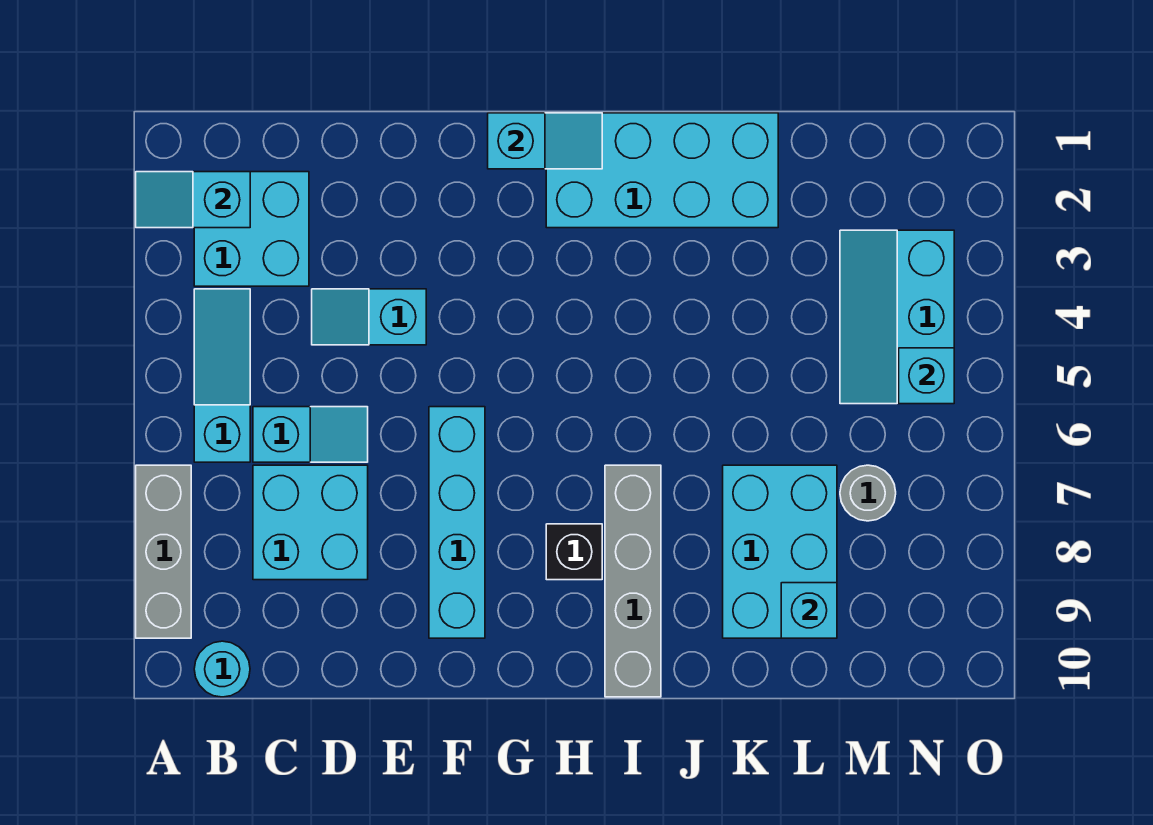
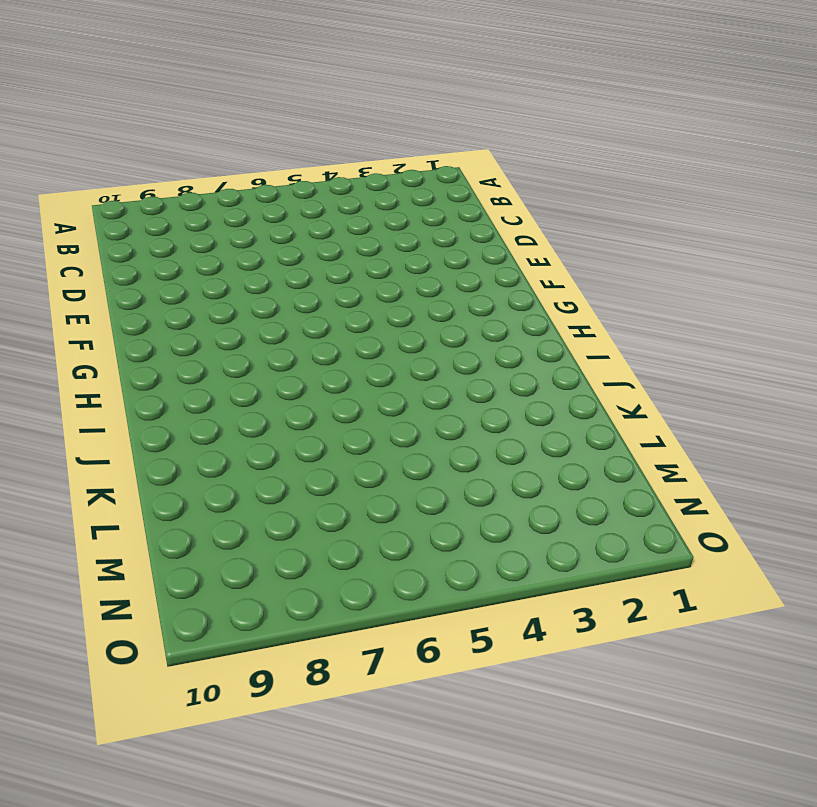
none -> grey 1x3 brick [136,465,191,638]
none -> cyan 2x2 brick [194,172,309,286]
none -> cyan 1x3 slope [194,289,250,462]

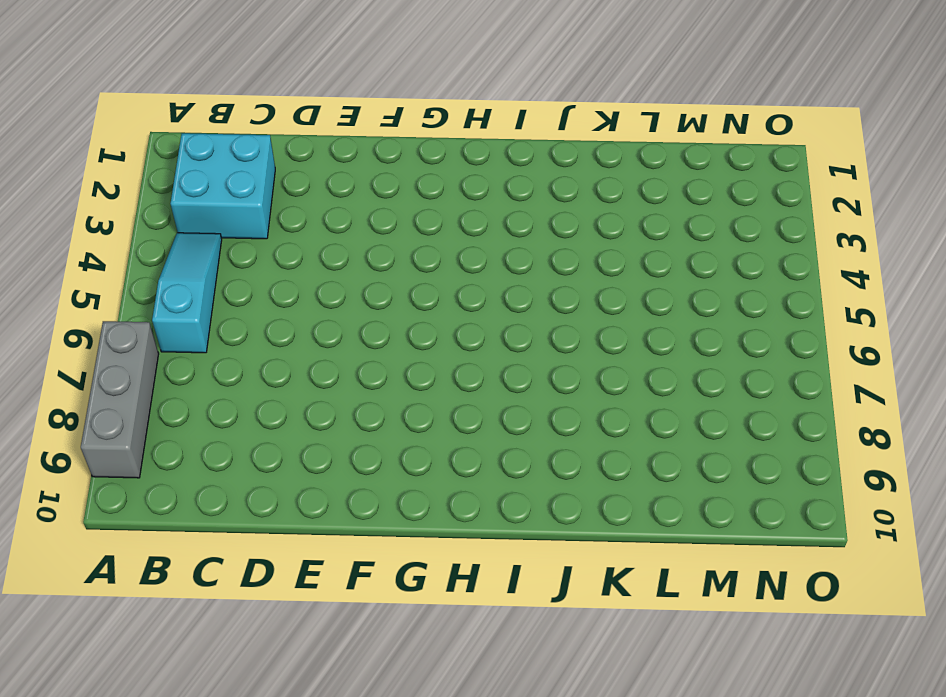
none -> cyan 1x1 round brick [194,641,250,697]
none -> cyan 1x2 slope [253,407,368,462]
none -> cyan 2x2 brick [253,465,368,580]

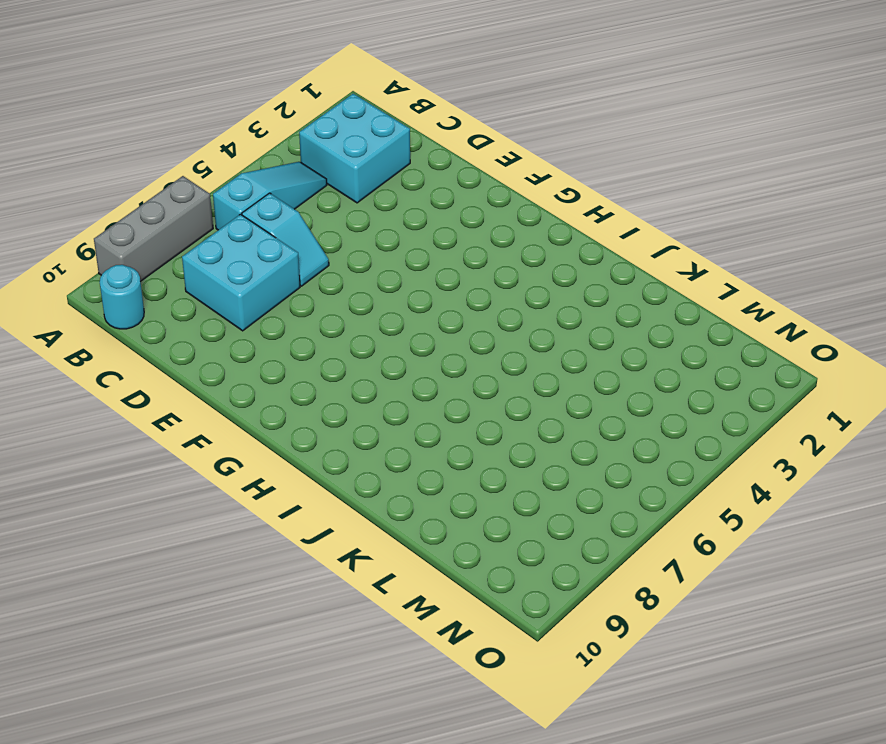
none -> cyan 1x2 slope [312,289,426,345]
none -> cyan 1x4 brick [429,407,485,638]
none -> cyan 2x4 brick [546,113,778,228]

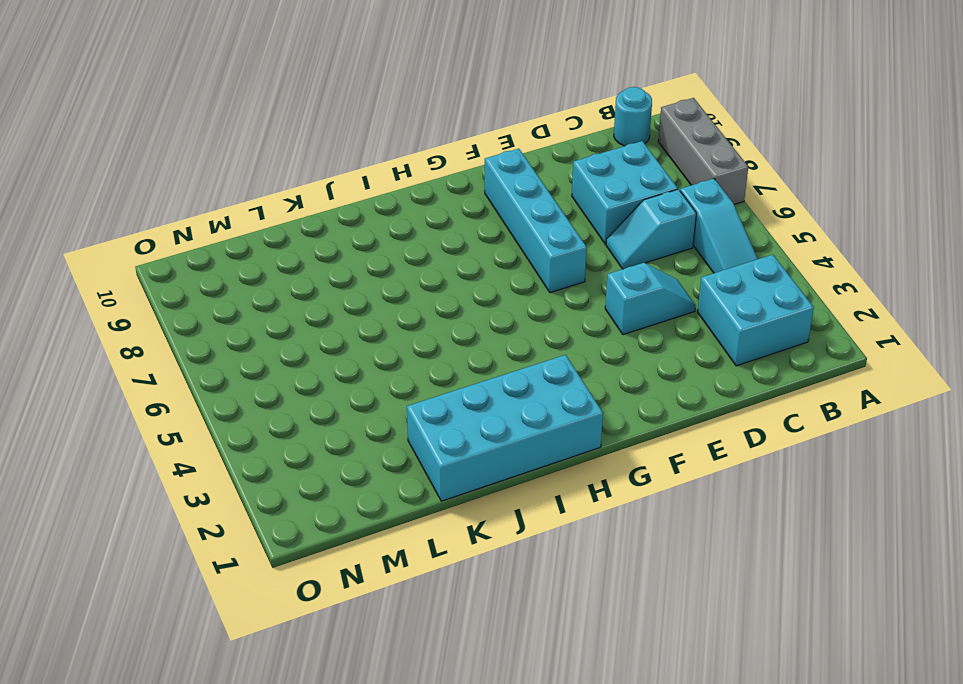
none -> black 1x1 brick [546,524,602,580]
none -> grey 1x4 brick [605,465,661,697]
none -> cyan 2x3 brick [723,465,837,638]

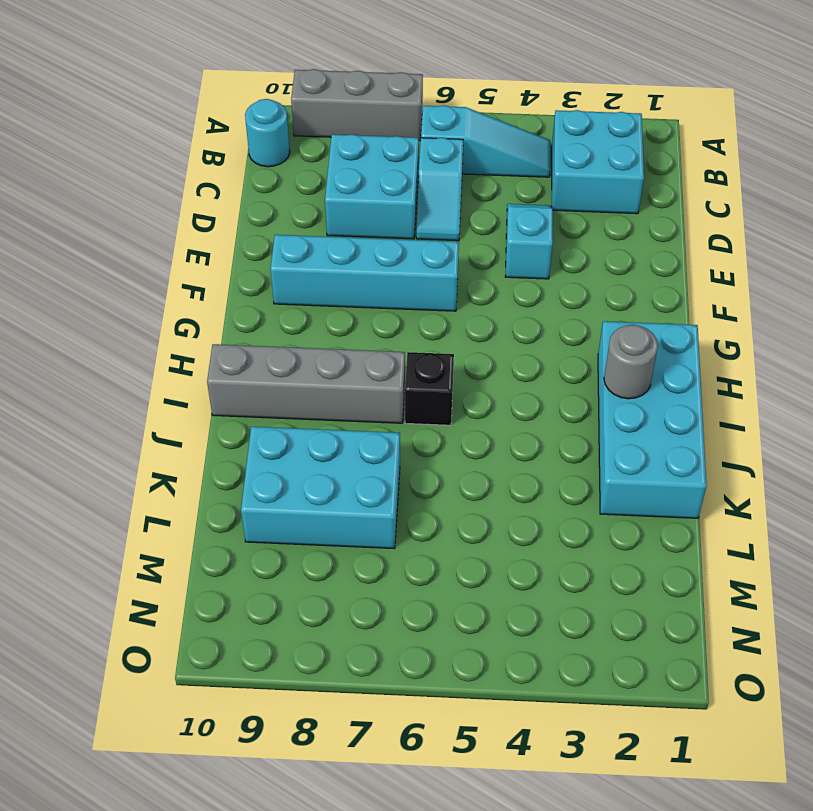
grey 1x1 round brick [604,325,658,399] -> grey 1x1 round brick moved to [840,465,896,521]
black 1x1 brick [405,352,454,425] -> black 1x1 brick moved to [546,524,602,580]
none -> cyan 2x3 slope [840,230,954,404]
none -> cyan 1x2 slope [136,172,250,228]
none -> cyan 1x2 slope [488,113,602,169]

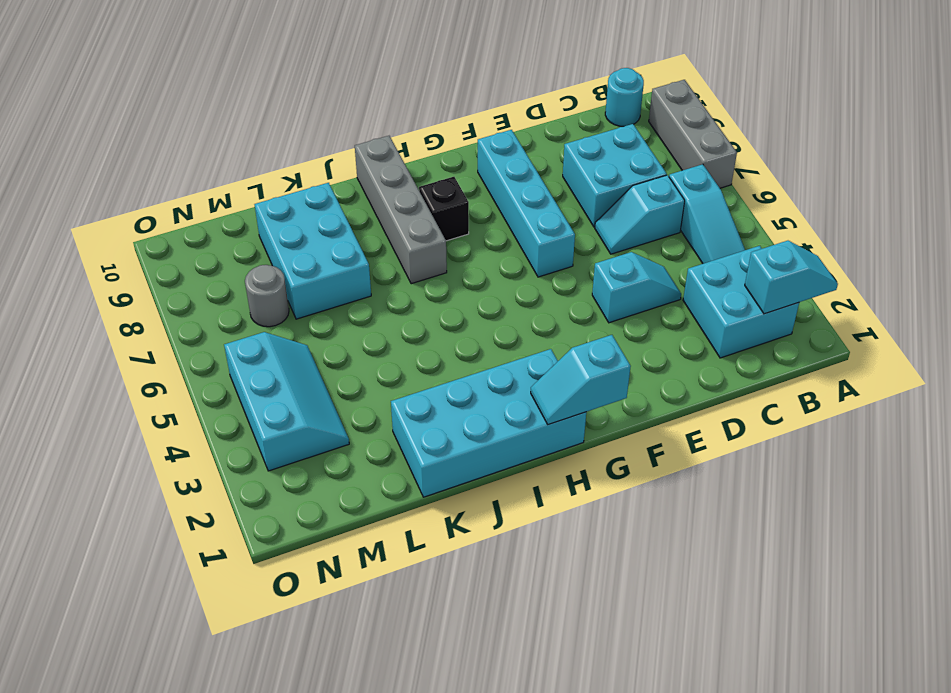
none -> cyan 1x1 brick [781,583,837,638]
none -> cyan 1x1 brick [899,348,954,404]

